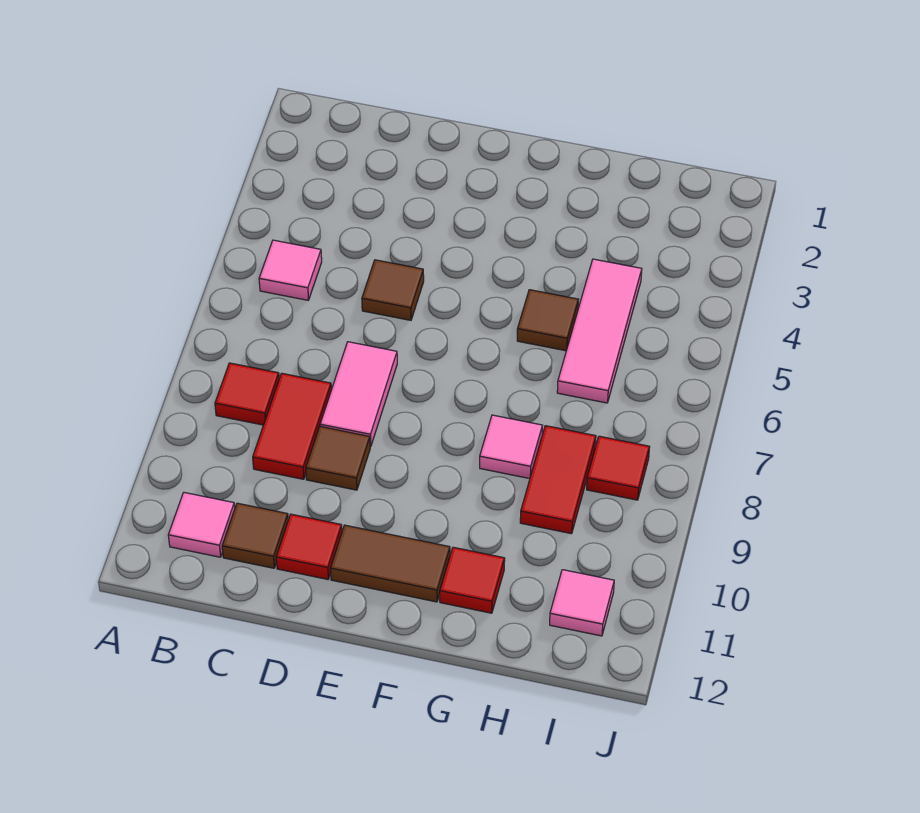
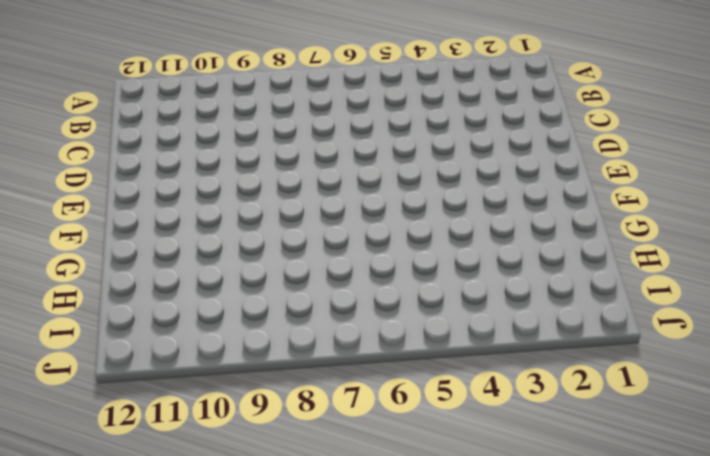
none -> pink 1x1 tile [259,240,322,300]
none -> red 1x1 tile [215,363,279,425]
none -> pink 1x1 tile [168,493,235,557]

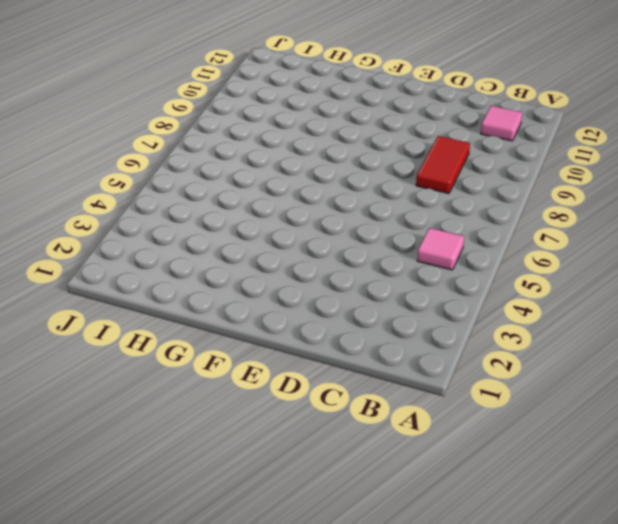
none -> red 1x1 tile [215,363,279,425]
none -> brown 1x1 tile [222,503,288,568]
none -> brown 1x1 tile [362,260,424,320]

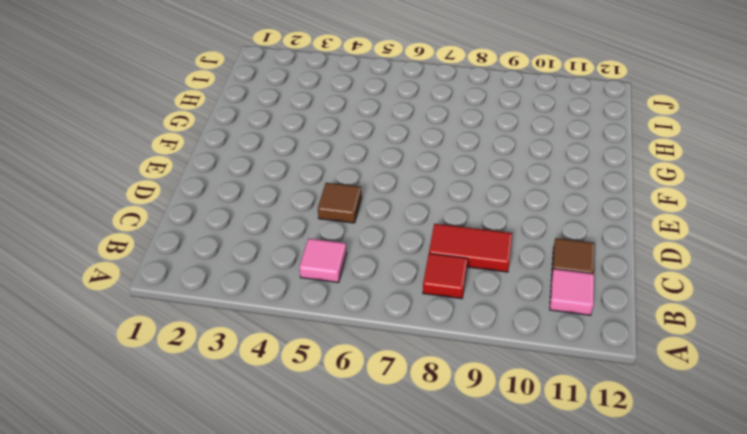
none -> pink 1x2 tile [320,342,397,447]
none -> brown 1x1 tile [306,427,370,490]
none -> red 1x1 tile [276,514,342,579]

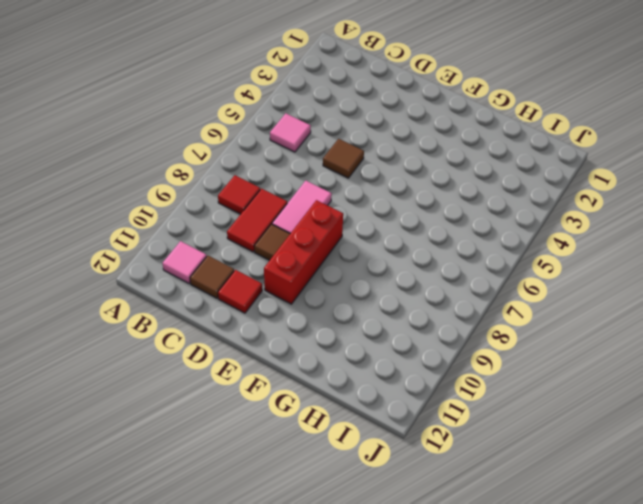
red 1x3 brick [264,200,343,304] -> none
none -> brown 1x2 tile [330,525,450,602]
none -> brown 1x1 tile [517,290,579,351]
none -> pink 1x1 tile [480,415,543,479]

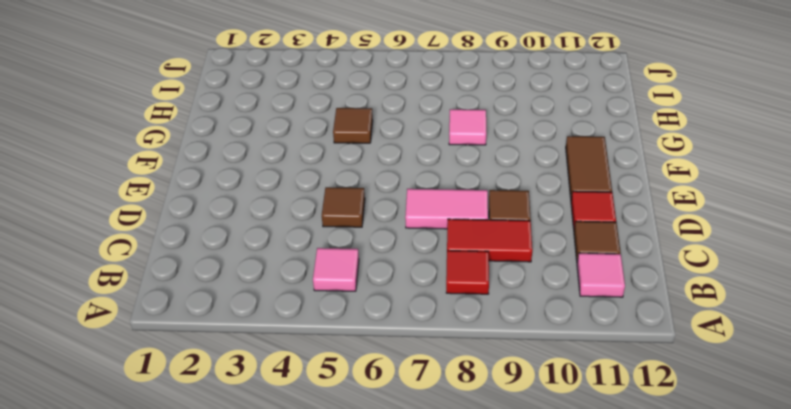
none -> red 1x1 tile [440,547,505,613]
none -> pink 1x3 tile [557,259,642,403]
none -> red 1x2 tile [520,426,596,534]

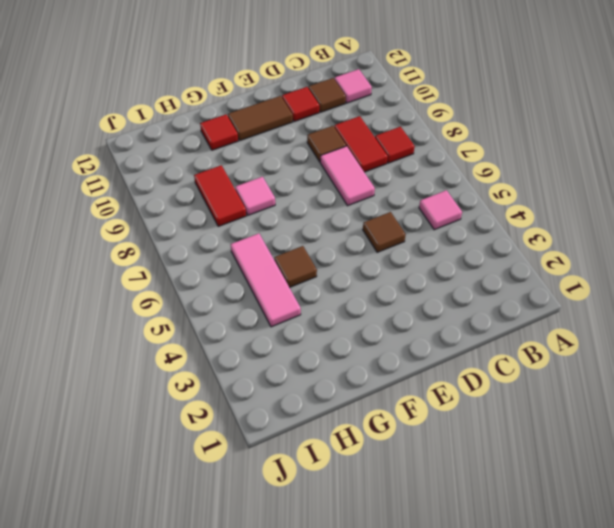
none -> red 1x1 tile [587,436,650,500]
none -> pink 1x1 tile [550,570,614,636]

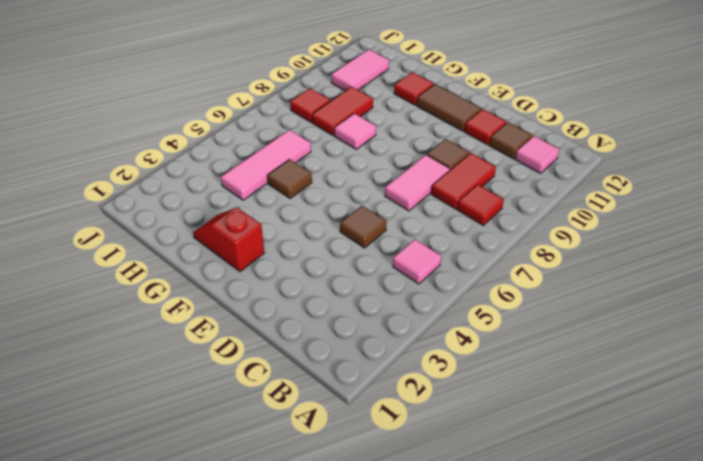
red 1x2 slope [193,208,264,272] -> none
pink 1x2 tile [331,49,389,91] -> pink 1x1 tile [550,570,614,636]

